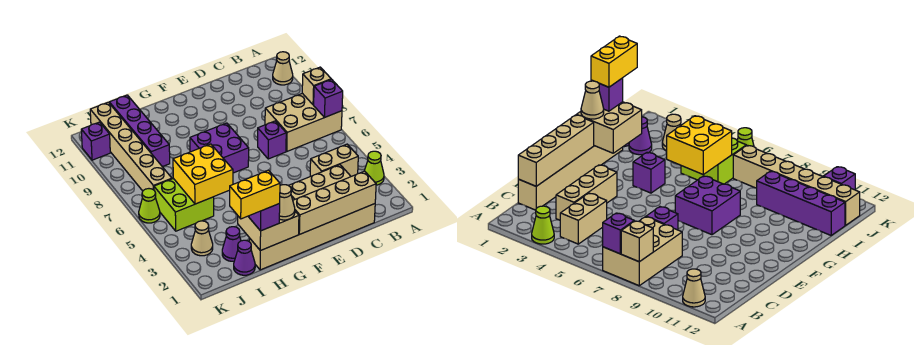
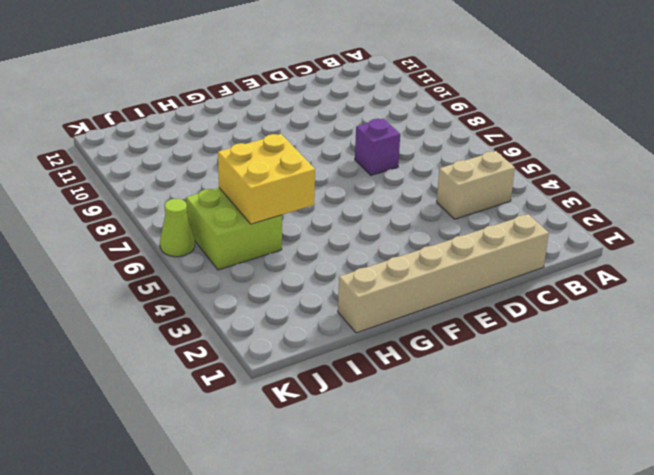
none -> lime 1x1 cone [364,151,384,185]
none -> tan 2x3 brick [265,93,342,151]
none -> tan 1x1 cone [273,52,293,85]

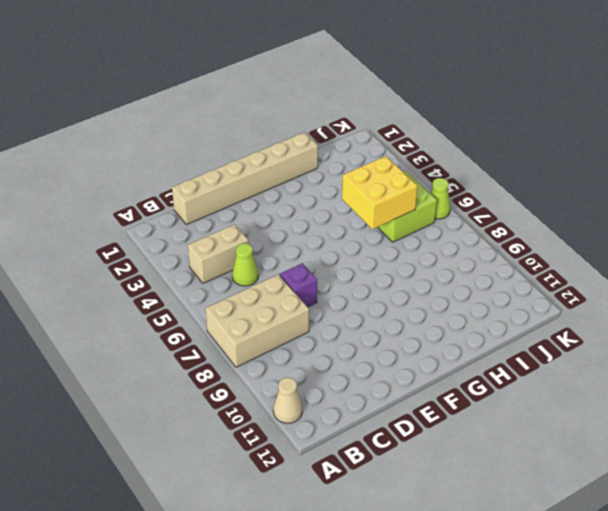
lime 1x1 cone [232,243,258,286] -> lime 1x1 cone moved to [364,151,384,185]
none -> tan 1x3 brick [288,165,351,200]
none -> purple 2x2 brick [190,123,249,173]
none -> purple 1x1 brick [633,152,665,193]

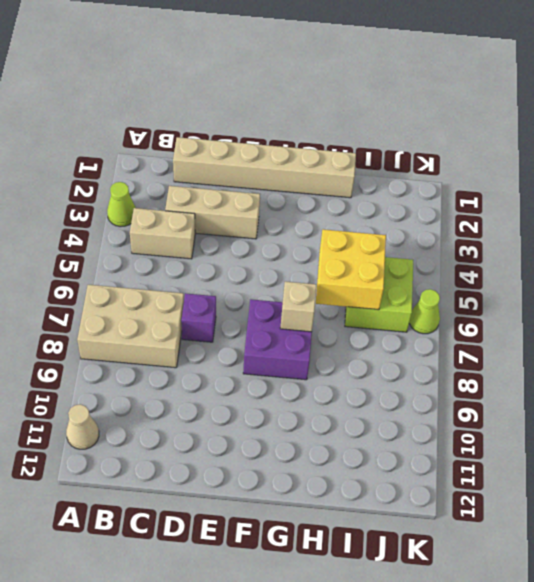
tan 1x1 brick [280,281,316,332] -> tan 1x1 brick moved to [302,67,331,105]
none -> purple 1x1 brick [633,152,665,193]
none -> purple 1x1 cone [234,240,255,275]
none -> purple 1x1 cone [222,227,241,261]

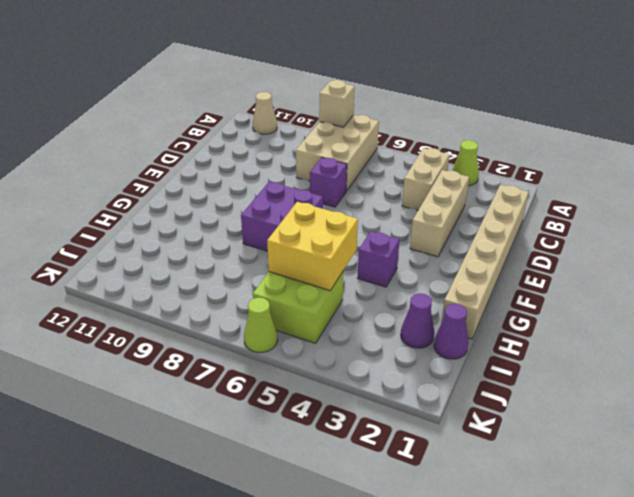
none -> purple 1x4 brick [109,95,170,167]
none -> tan 1x1 cone [191,221,213,256]
none -> tan 1x6 brick [90,102,172,191]

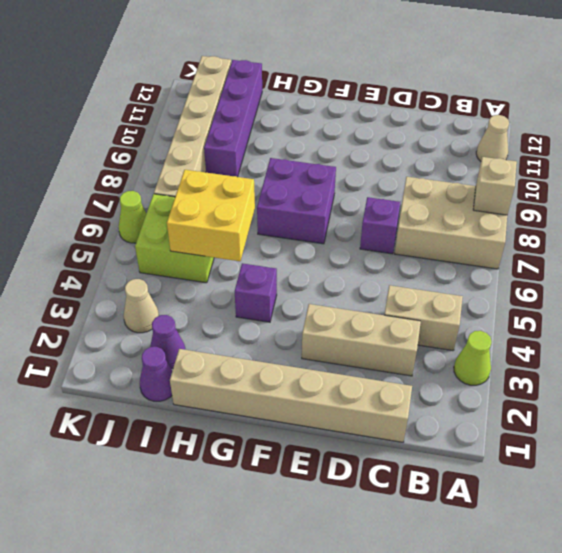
none -> purple 1x1 brick [81,122,110,160]
none -> purple 1x1 brick [314,79,343,118]
none -> tan 1x4 brick [293,171,376,234]

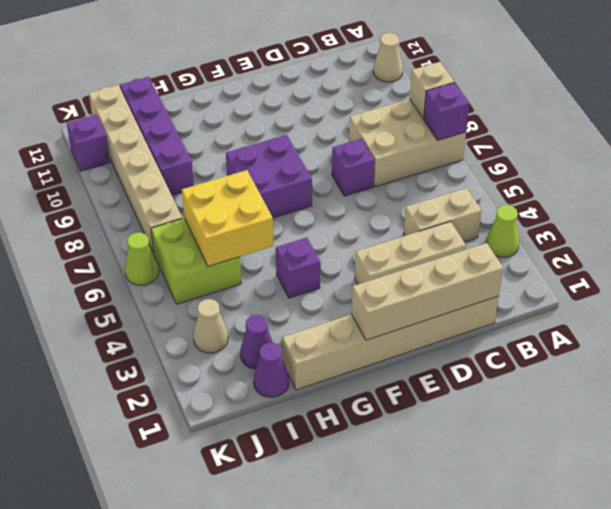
none -> tan 2x2 brick [238,211,299,251]
none -> tan 1x1 cone [279,185,295,220]
none -> purple 1x1 brick [249,204,280,231]

